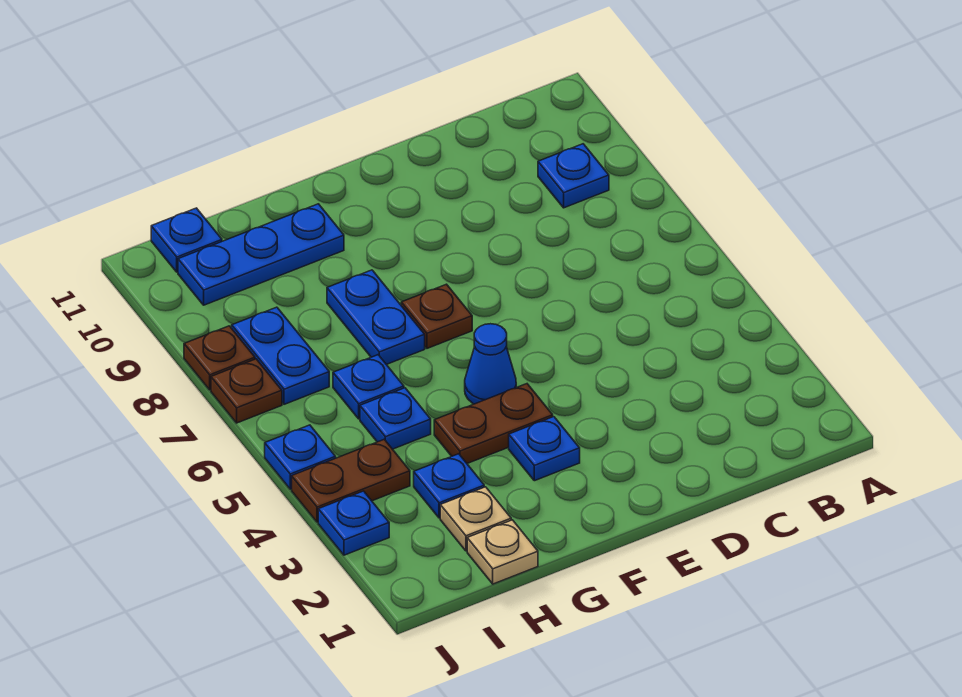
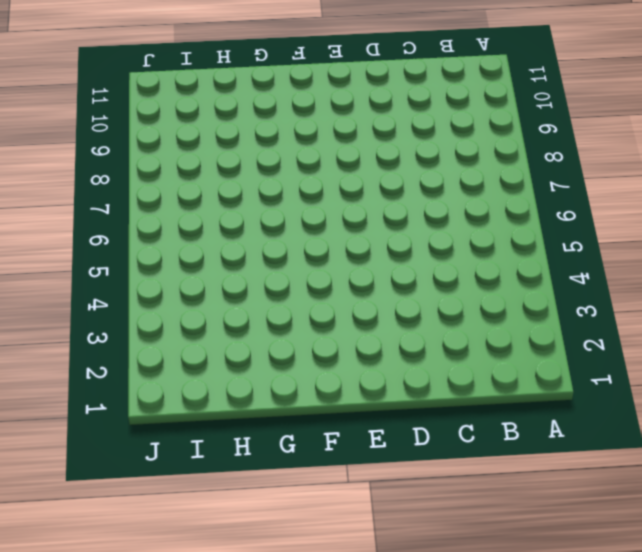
none -> blue 1x1 plate [538,144,609,208]
none -> blue 1x1 plate [509,417,580,481]
none -> brown 1x2 plate [434,384,553,463]

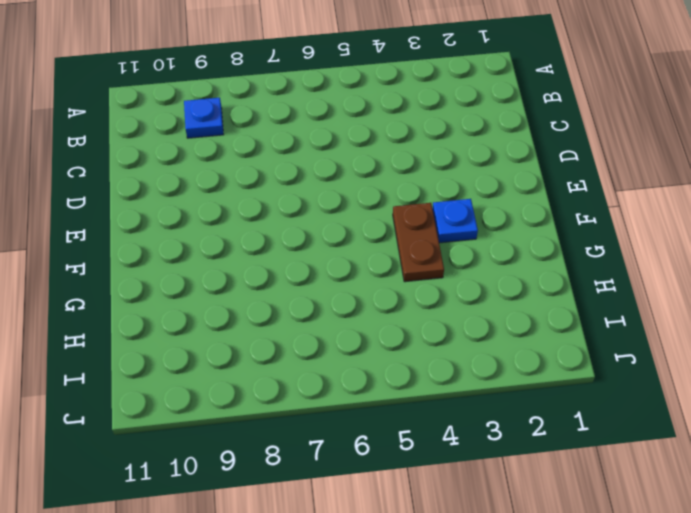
none -> blue 1x1 cone [465,324,516,404]
none -> brown 1x1 plate [401,284,472,348]
none -> blue 1x2 plate [327,270,425,365]

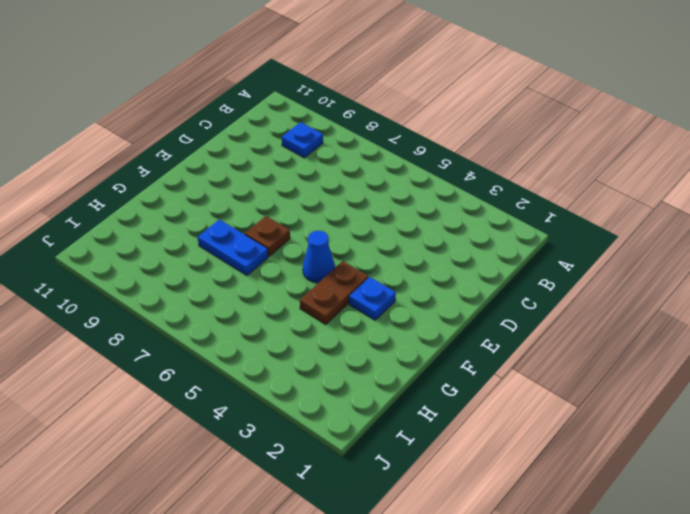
none -> blue 1x3 plate [178,204,344,305]
none -> tan 1x1 plate [467,520,538,584]
none -> tan 1x1 plate [440,487,511,551]

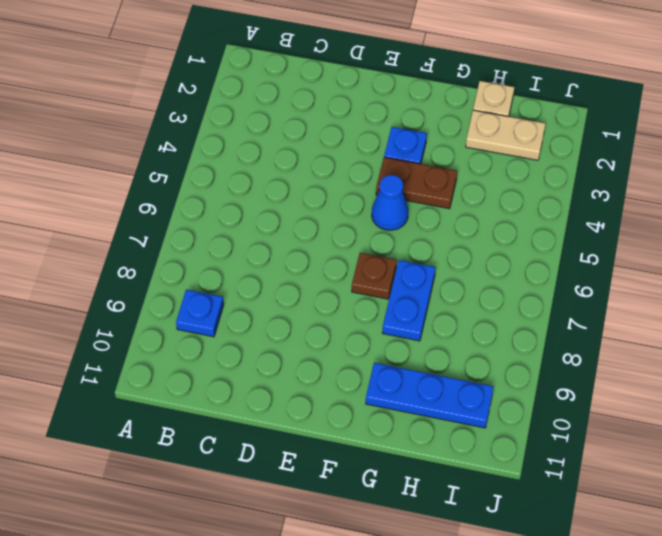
tan 1x2 plate [466,110,546,160] -> tan 1x1 plate [440,487,511,551]
none -> blue 1x1 plate [414,454,484,518]
none -> blue 1x1 plate [360,388,431,449]
none -> blue 1x1 plate [333,355,404,419]

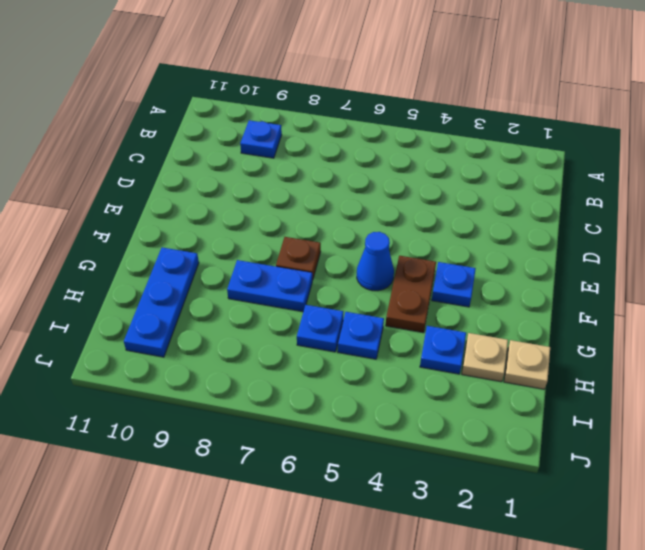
none -> brown 1x2 plate [292,440,410,522]
none -> blue 1x2 plate [232,307,329,404]
none -> blue 1x1 plate [151,208,222,272]

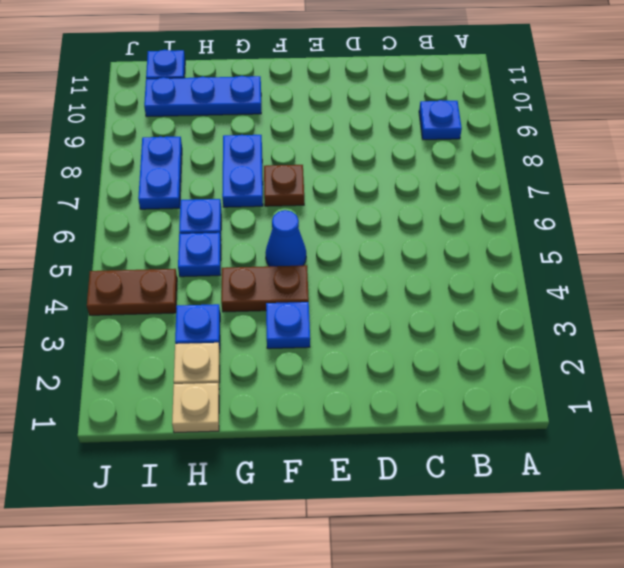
none -> blue 1x1 plate [318,491,389,555]
none -> blue 1x1 plate [265,425,336,489]
none -> brown 1x1 plate [211,359,282,423]

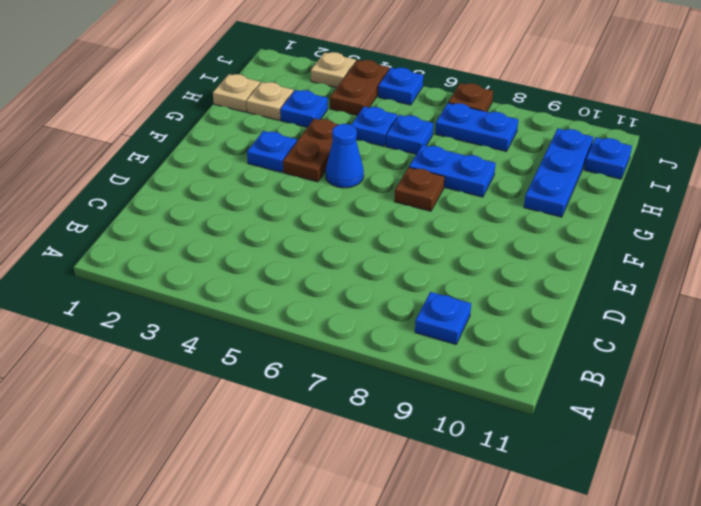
tan 1x1 plate [311,52,356,88] -> blue 1x1 plate [318,491,389,555]
none -> brown 1x1 plate [184,326,255,390]

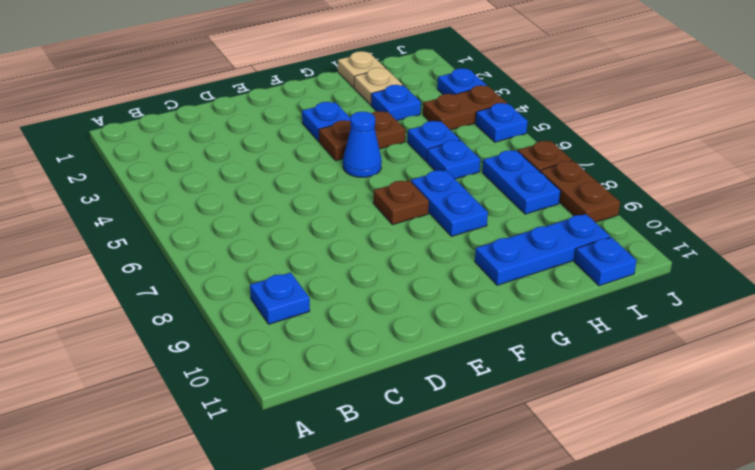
brown 1x2 plate [540,161,620,222] -> brown 1x1 plate [184,326,255,390]

